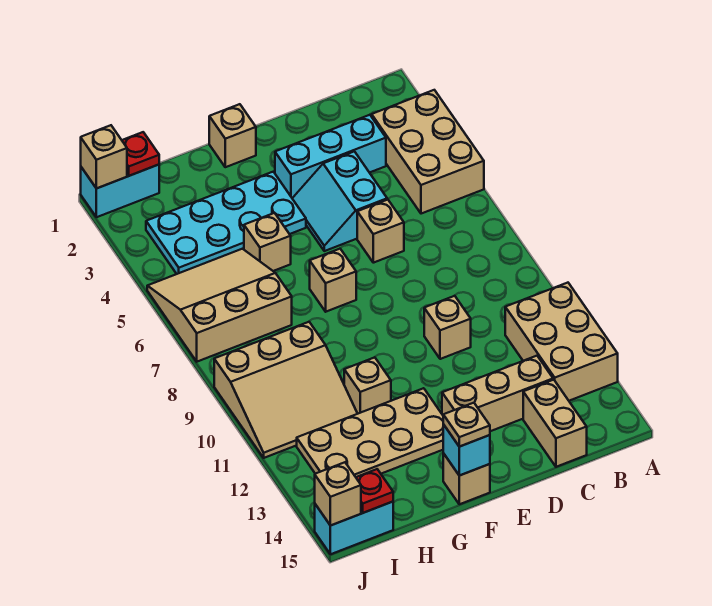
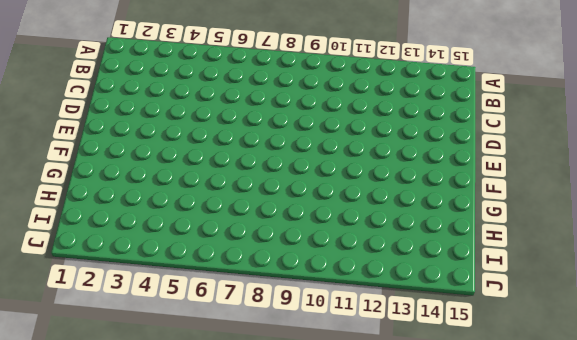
none -> tan 2x3 brick [372,90,484,214]
none -> tan 2x3 brick [505,283,618,401]
none -> cyan 1x3 brick [275,115,386,198]

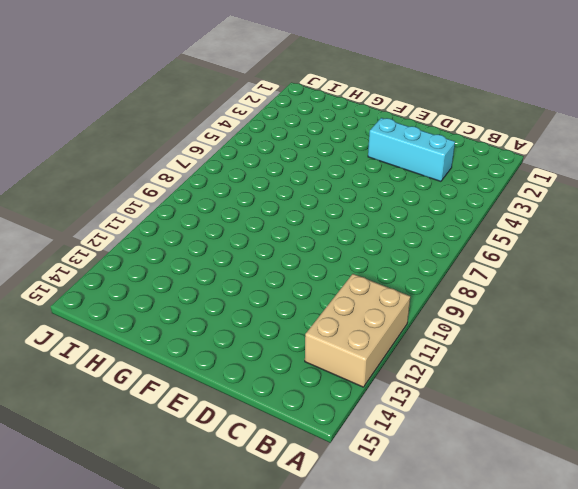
none -> tan 2x3 brick [372,90,484,214]
none -> tan 1x3 brick [442,356,553,431]
none -> tan 1x2 brick [523,380,587,467]

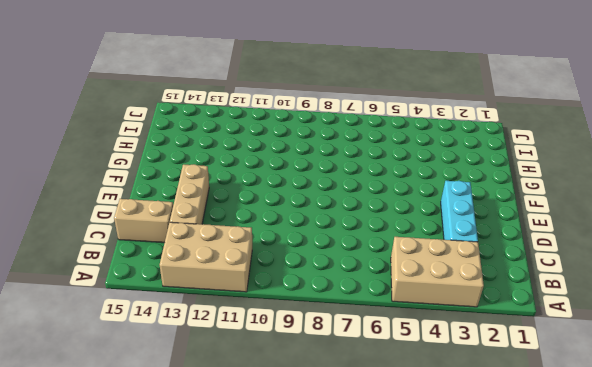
none -> cyan 2x2 slope [292,151,387,251]
none -> tan 1x1 brick [357,199,404,263]
none -> tan 1x1 brick [424,296,471,359]

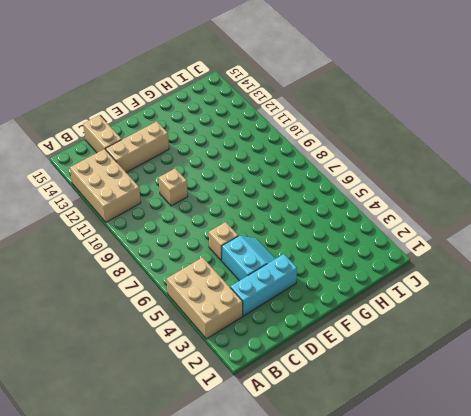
none -> tan 1x1 brick [209,104,256,167]
none -> cyan 2x4 plate [146,172,306,274]
none -> tan 1x1 brick [310,249,356,312]

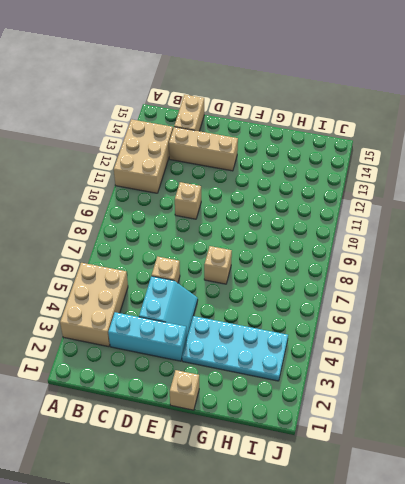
none -> tan 2x4 plate [297,388,443,477]
none -> tan 1x1 brick [443,453,490,504]
none -> tan 1x1 brick [244,213,291,271]

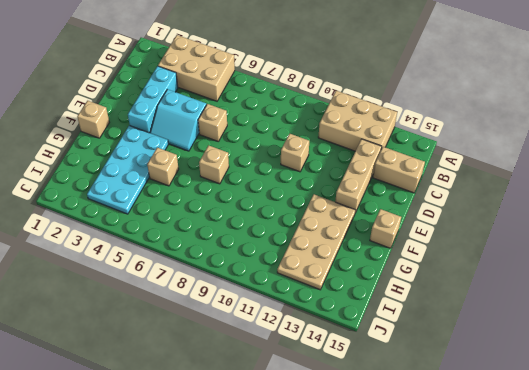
none -> tan 1x1 brick [344,357,391,414]
none -> tan 3x3 slope [147,249,292,362]
none -> tan 3x3 slope [214,322,357,458]

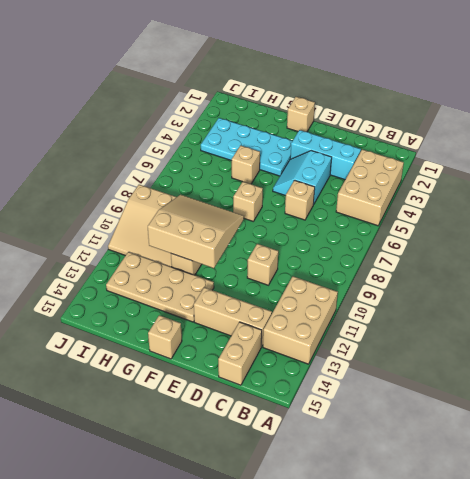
tan 3x3 slope [148,195,244,268] -> tan 3x3 slope moved to [147,249,292,362]
none -> cyan 1x2 brick [81,165,159,217]
none -> cyan 1x2 brick [315,502,393,554]
none -> cyan 1x1 brick [443,424,490,476]

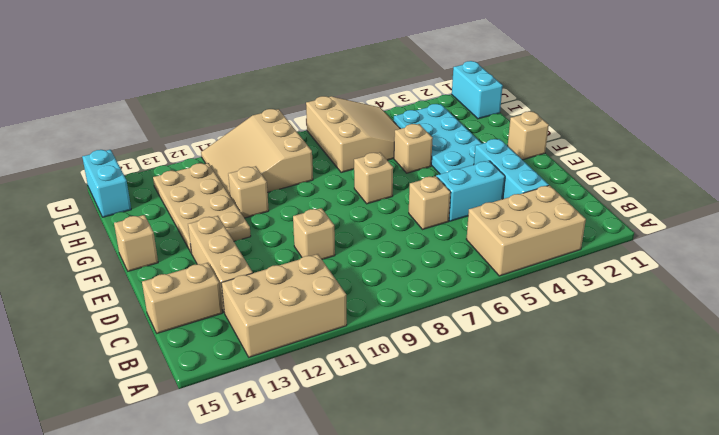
none -> cyan 1x1 brick [443,424,490,476]
none -> red 1x1 plate [122,132,159,176]
none -> red 1x1 plate [356,469,393,513]

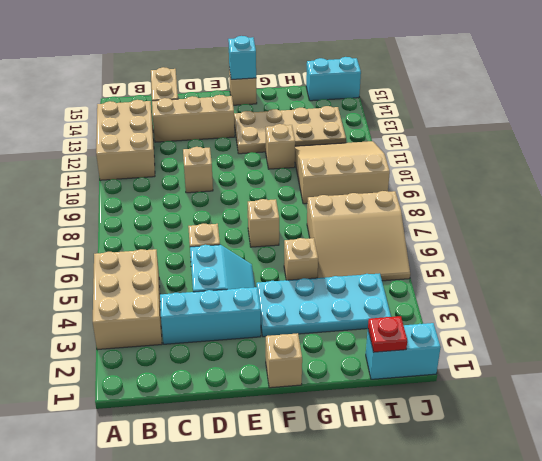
none -> red 1x1 plate [356,469,393,513]
none -> tan 1x1 brick [81,125,127,189]
none -> tan 1x1 brick [315,462,361,526]

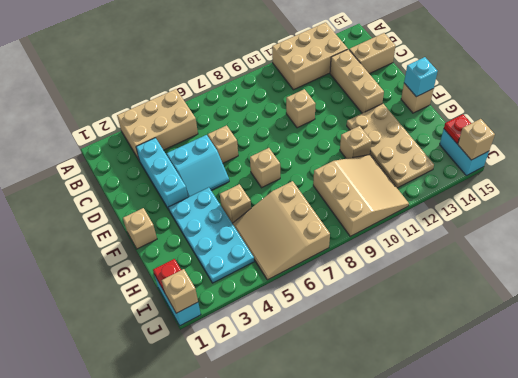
none -> tan 1x1 plate [443,403,490,447]

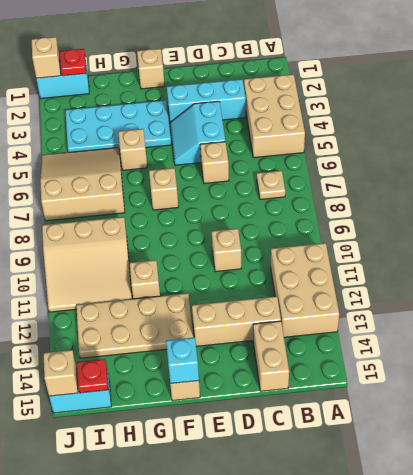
tan 1x1 plate [257,171,285,199] -> tan 1x1 plate moved to [443,403,490,447]

